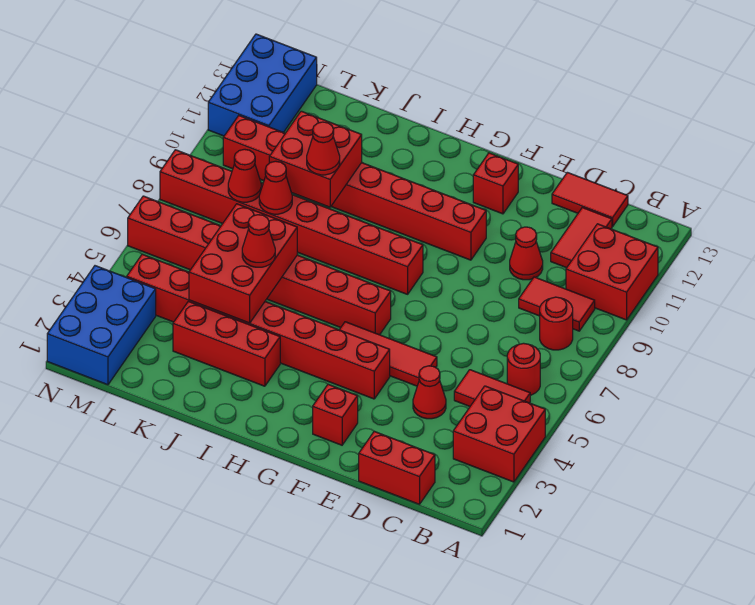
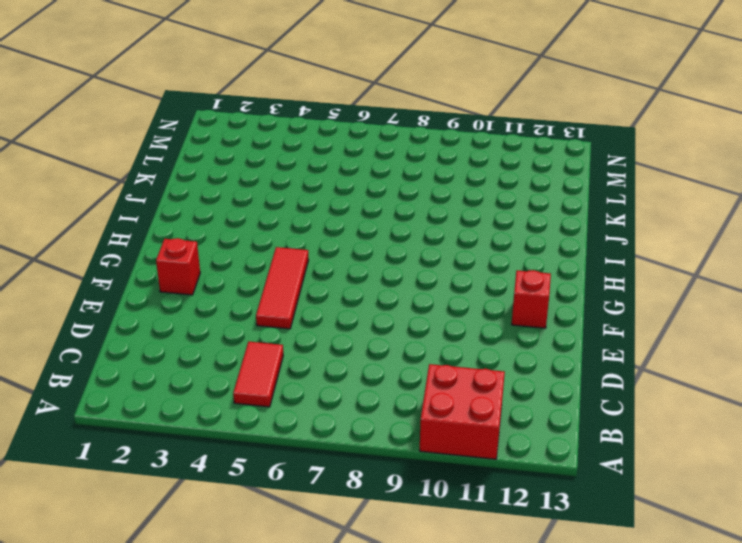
none -> red 2x2 brick [453,386,545,482]
none -> red 1x1 round brick [507,343,540,395]
none -> red 1x1 round brick [540,297,573,350]

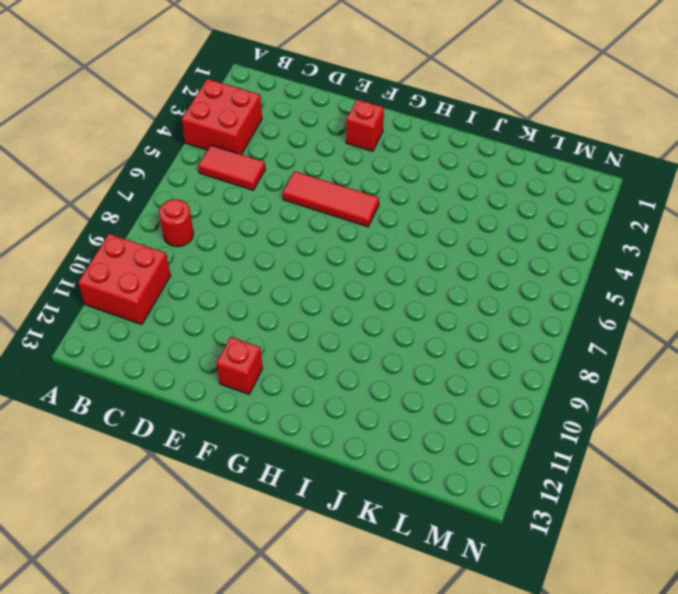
none -> red 1x1 round brick [507,343,540,395]
none -> red 1x2 tile [519,277,595,331]
none -> red 1x2 brick [359,431,435,504]

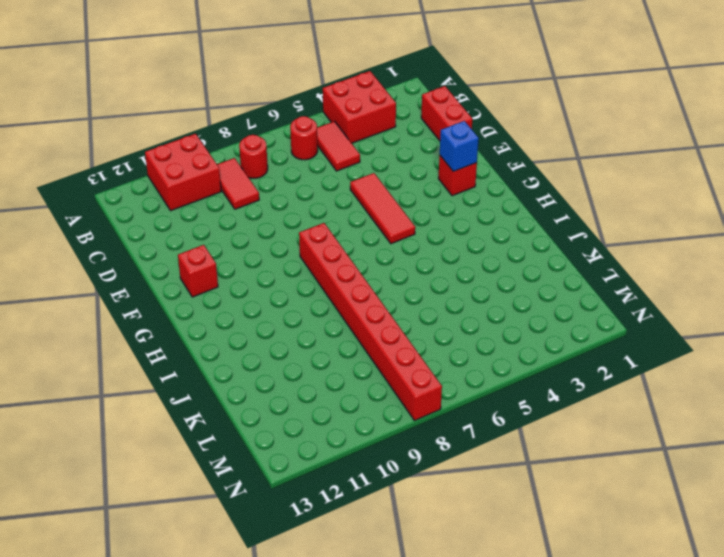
blue 1x1 brick [440,121,479,171] -> none
none -> red 1x2 tile [551,207,612,268]
none -> red 1x2 tile [552,172,628,227]
none -> red 1x1 cone [413,366,446,419]

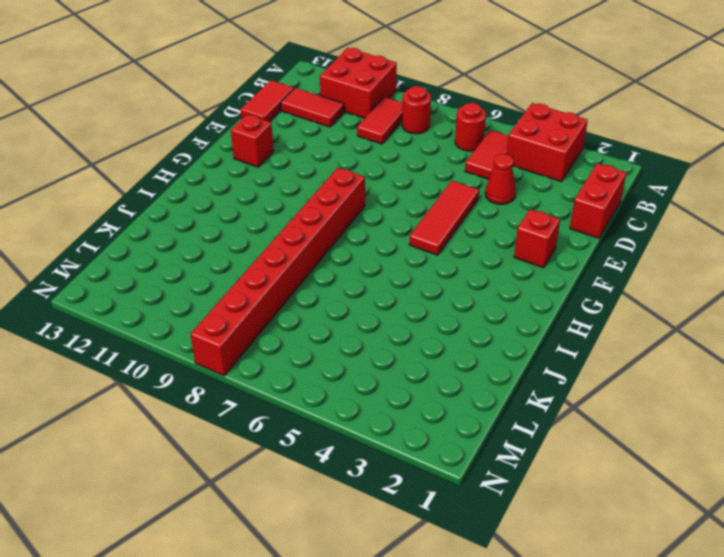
none -> red 1x1 cone [510,227,543,280]
none -> red 1x8 brick [127,254,390,399]
none -> red 1x8 brick [223,116,486,260]

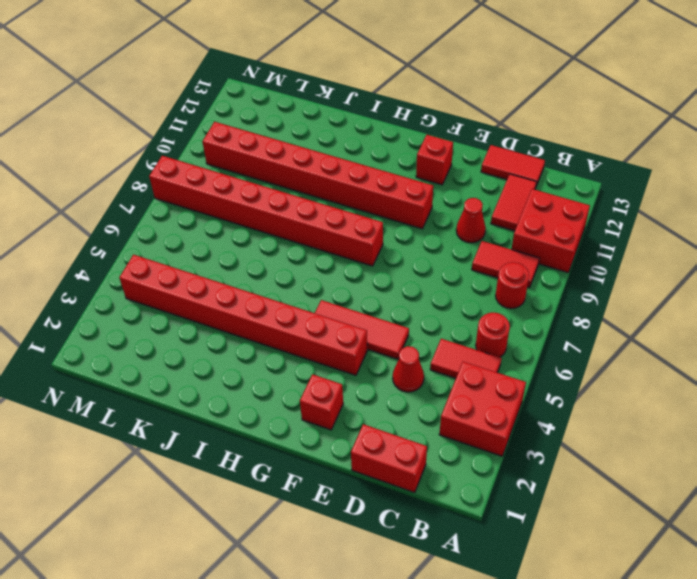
none -> red 1x8 brick [128,196,391,335]
none -> red 1x3 brick [173,301,280,386]
none -> blue 2x3 brick [47,266,156,385]

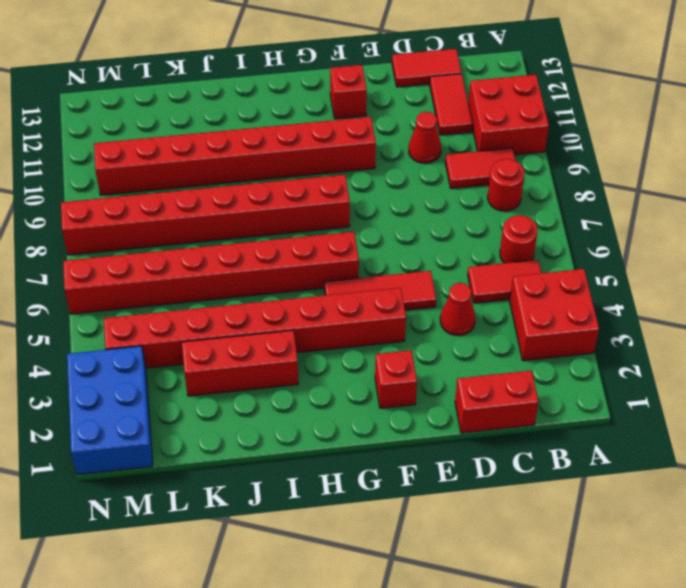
none -> blue 2x3 brick [208,34,317,136]
none -> red 2x3 brick [189,204,297,323]
none -> red 2x2 brick [269,111,362,207]

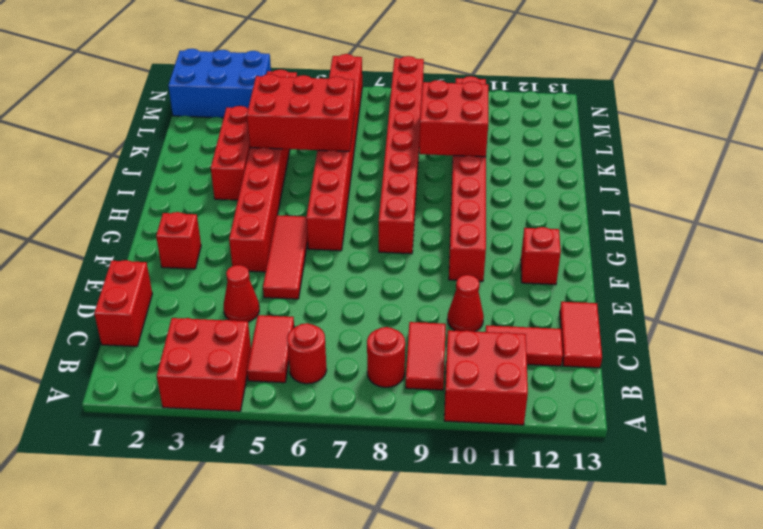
none -> blue 2x3 brick [208,34,317,136]
none -> red 1x1 cone [259,161,292,214]
none -> red 1x1 cone [228,149,261,202]

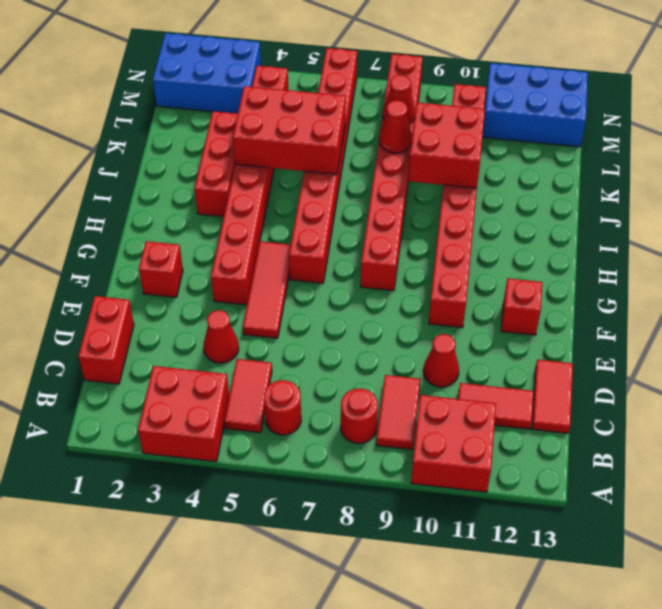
none -> red 1x1 cone [242,215,275,267]
none -> red 1x1 cone [307,122,340,175]

